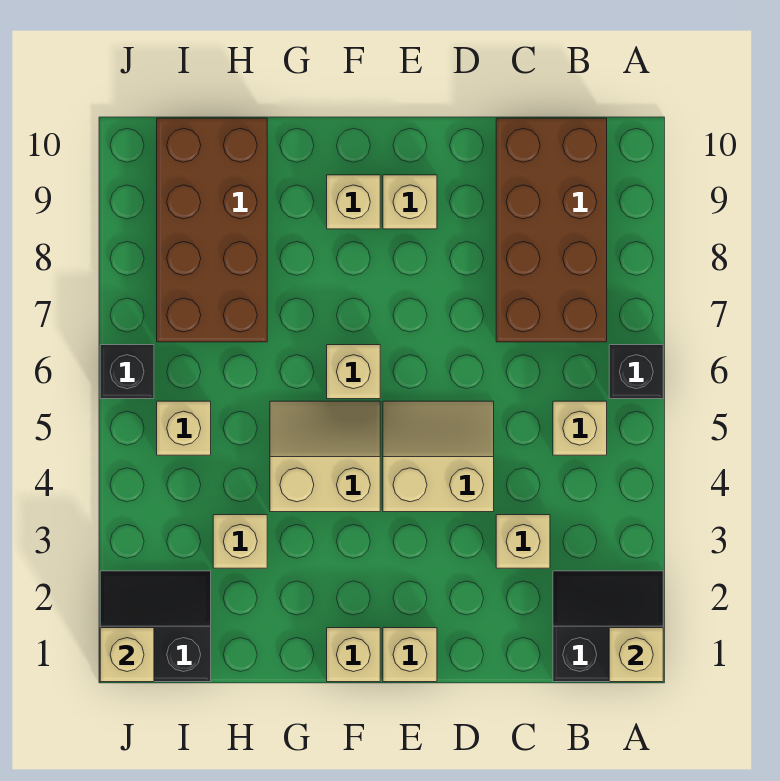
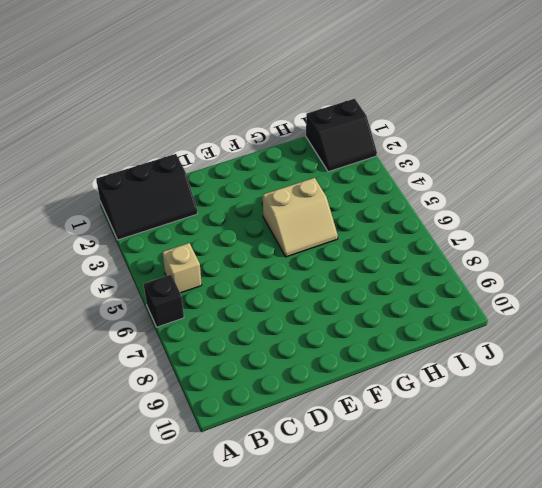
black 2x3 slope [96,154,198,240] -> black 2x2 slope [553,571,663,682]
none -> brown 2x4 brick [496,118,607,342]
none -> tan 1x1 brick [496,515,550,568]
none -> tan 2x2 slope [383,401,494,512]

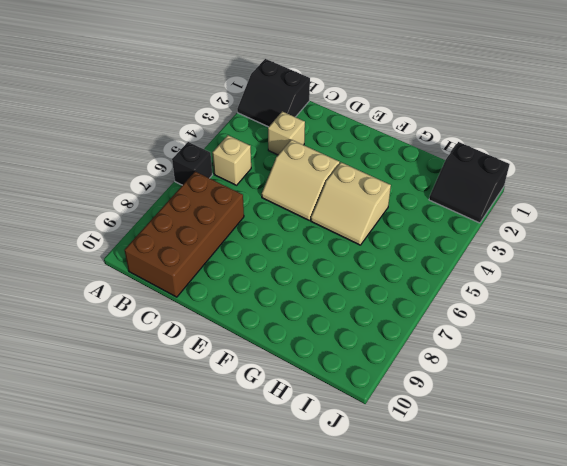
none -> tan 1x1 brick [383,628,437,682]
none -> tan 1x1 brick [383,175,437,229]
none -> tan 1x1 brick [327,628,380,682]

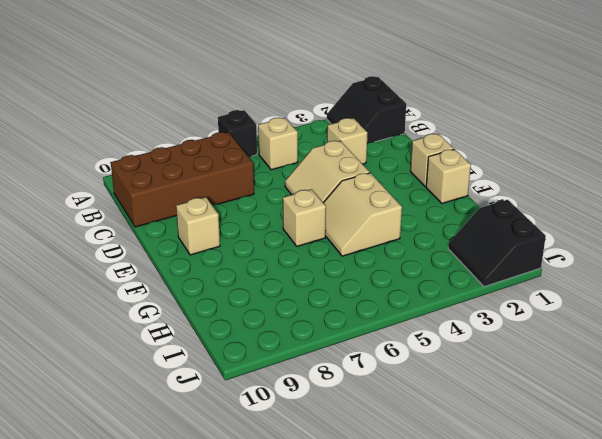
none -> tan 1x1 brick [327,175,380,229]
none -> tan 1x1 brick [213,515,267,568]
none -> brown 2x4 brick [157,118,267,342]

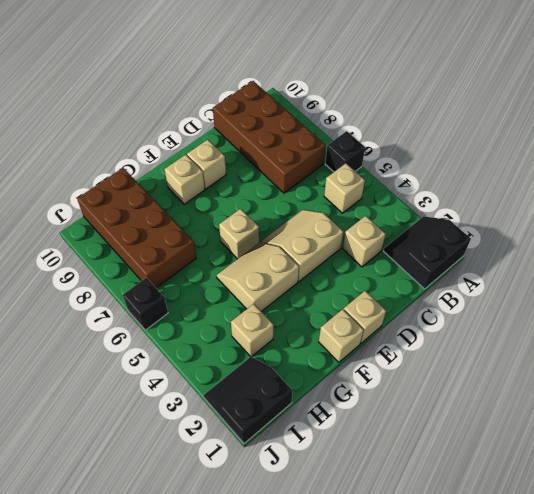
none -> tan 1x1 brick [157,401,211,455]
none -> tan 1x1 brick [609,628,663,682]
none -> tan 1x1 brick [100,628,154,682]

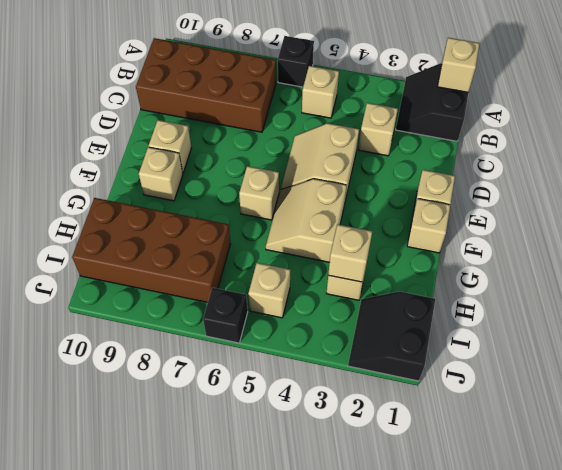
tan 1x1 brick [328,225,372,282] -> tan 1x1 brick moved to [100,628,154,682]

